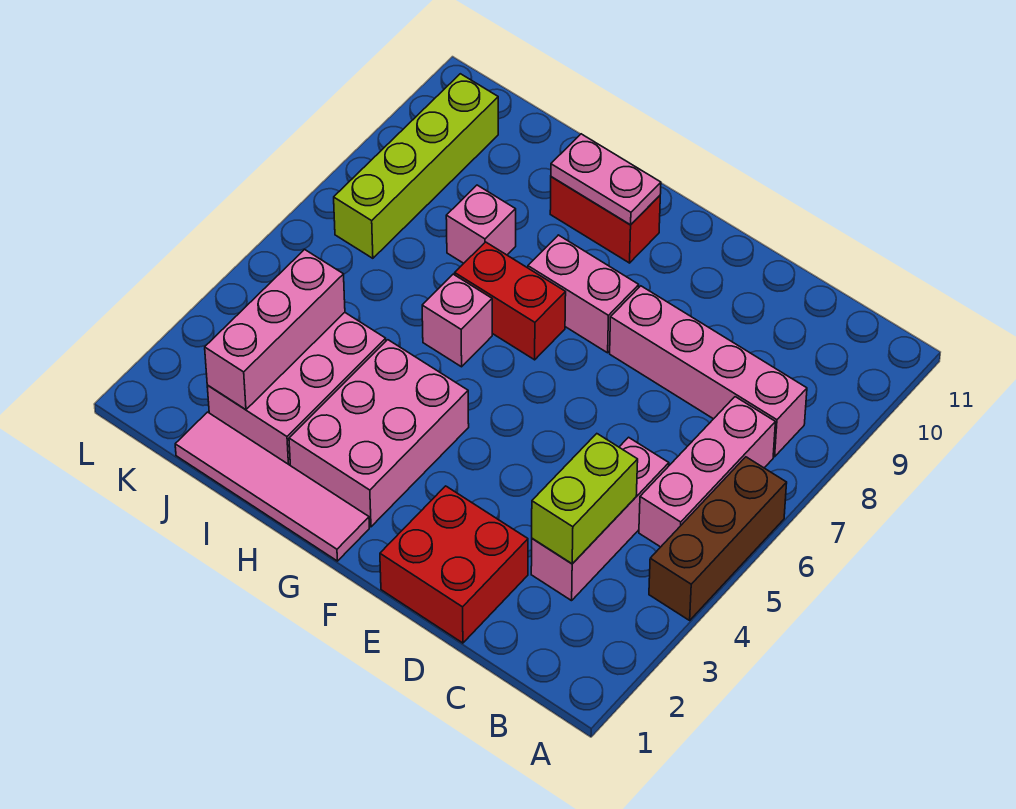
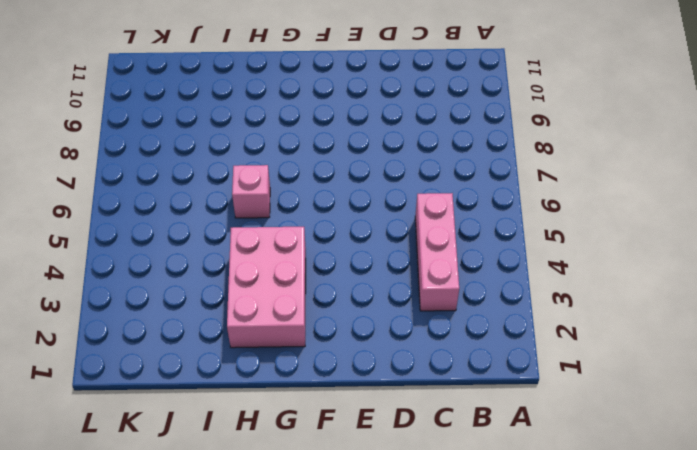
none -> brown 1x3 brick [649,457,787,620]
none -> pink 1x3 brick [639,397,775,547]
none -> pink 1x4 brick [610,286,807,457]

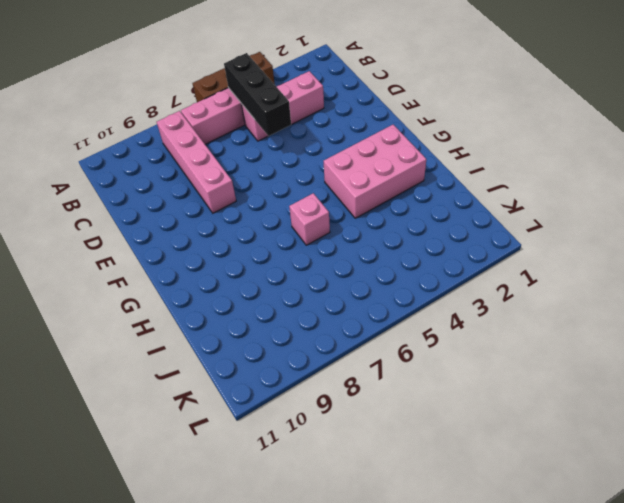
black 1x3 brick [224,53,291,136] -> none
none -> red 2x2 brick [380,486,528,643]
none -> pink 1x2 brick [528,235,639,353]
none -> pink 1x4 tile [175,412,369,561]

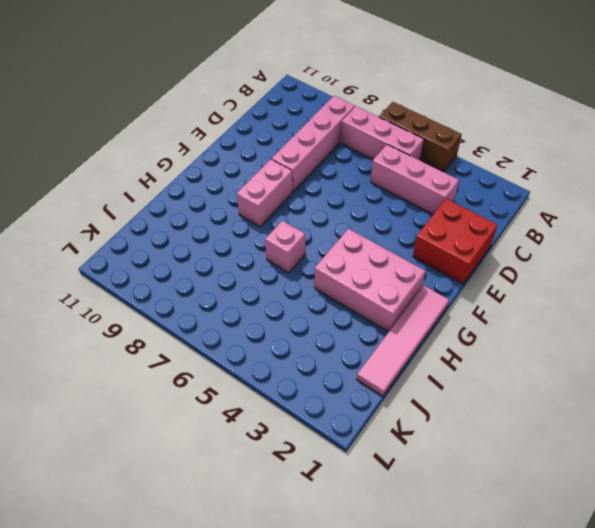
none -> red 1x2 brick [455,242,566,360]
none -> red 1x2 brick [550,177,660,263]
none -> pink 2x3 brick [207,313,386,465]

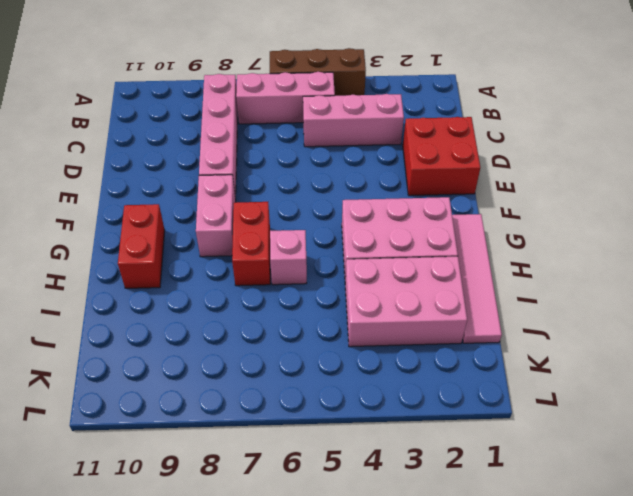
none -> pink 1x1 brick [446,185,516,263]
none -> lime 1x4 brick [334,74,498,258]
none -> lime 1x2 brick [532,434,638,564]

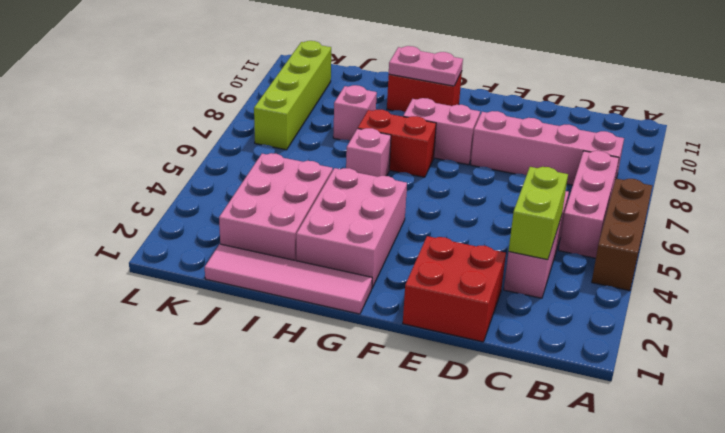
none -> pink 1x3 brick [205,250,345,410]

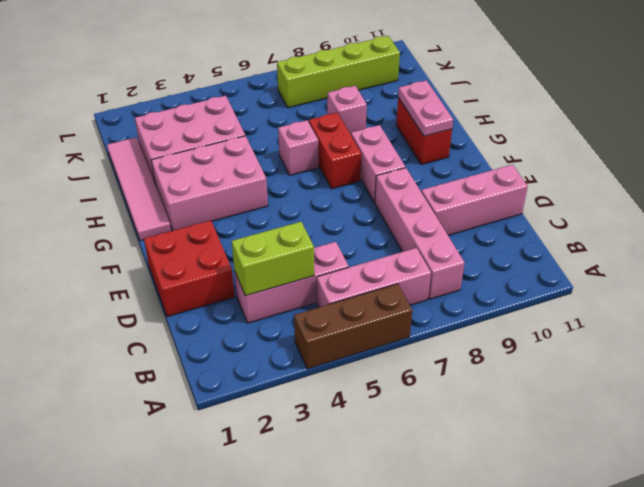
pink 1x3 brick [421,165,528,235] -> pink 1x3 brick moved to [205,250,345,410]

